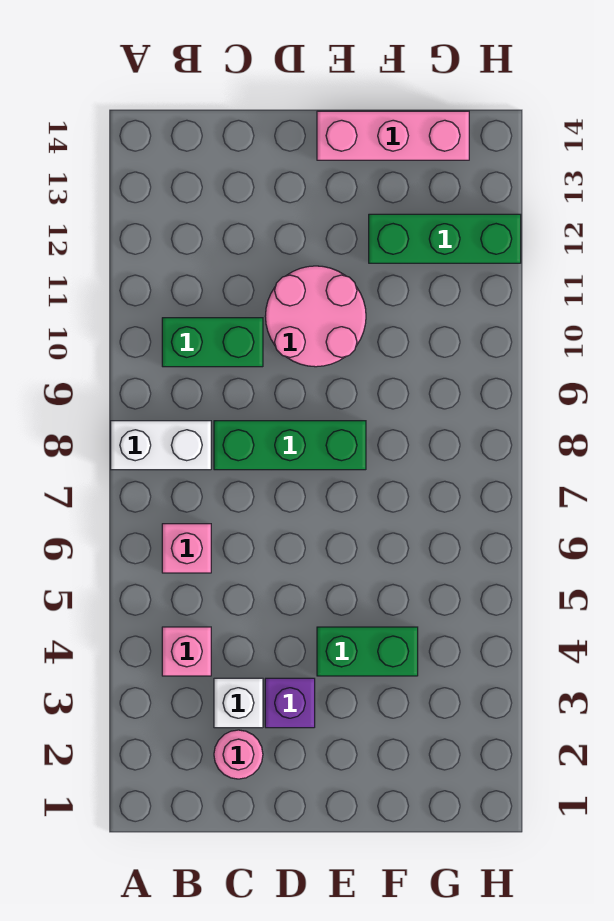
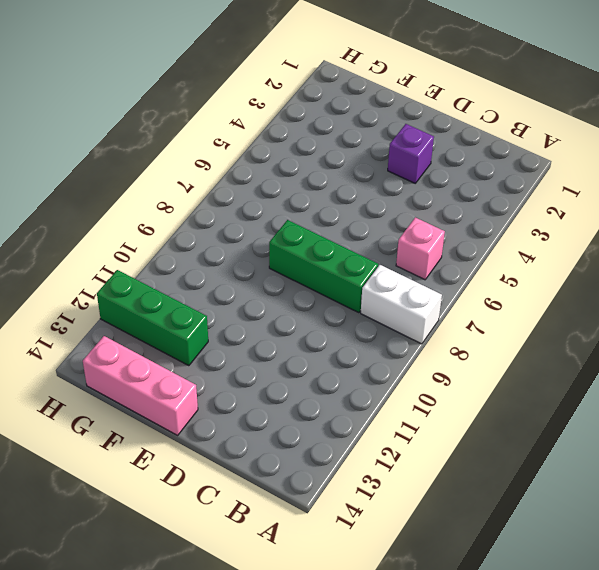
none -> pink 1x1 brick [162,627,211,676]
none -> green 1x2 brick [162,318,263,367]
none -> pink 1x1 round brick [214,730,263,779]

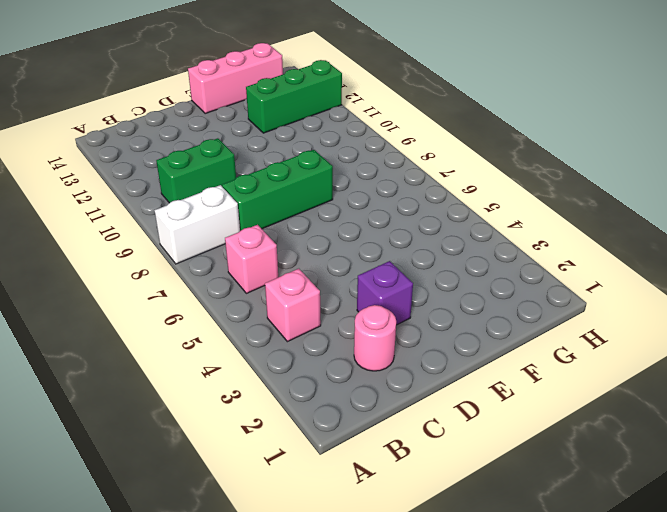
none -> white 1x1 brick [214,678,263,728]
none -> pink 2x2 round brick [265,266,366,367]
none -> green 1x2 brick [317,627,418,676]

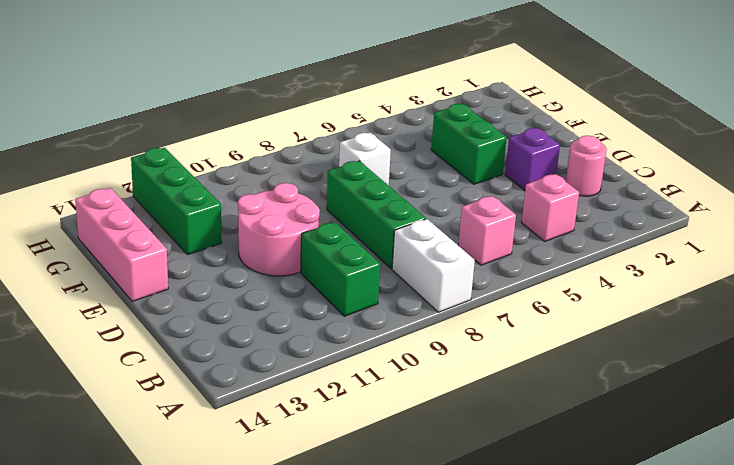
white 1x1 brick [339,133,391,186] -> white 1x1 brick moved to [214,678,263,728]

